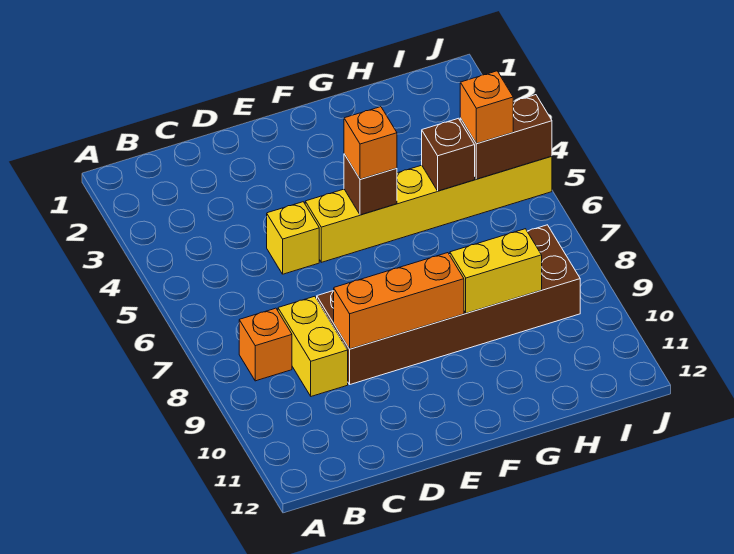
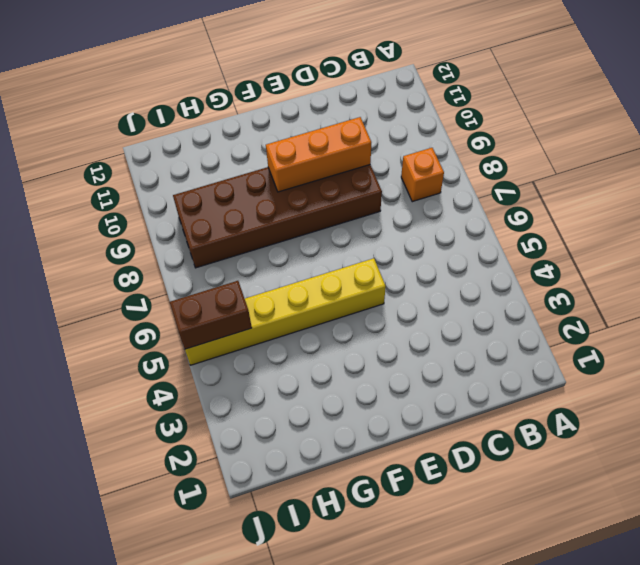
none -> yellow 1x2 brick [278,296,348,396]
none -> yellow 1x1 brick [267,202,319,274]
none -> brown 1x1 brick [344,154,397,215]

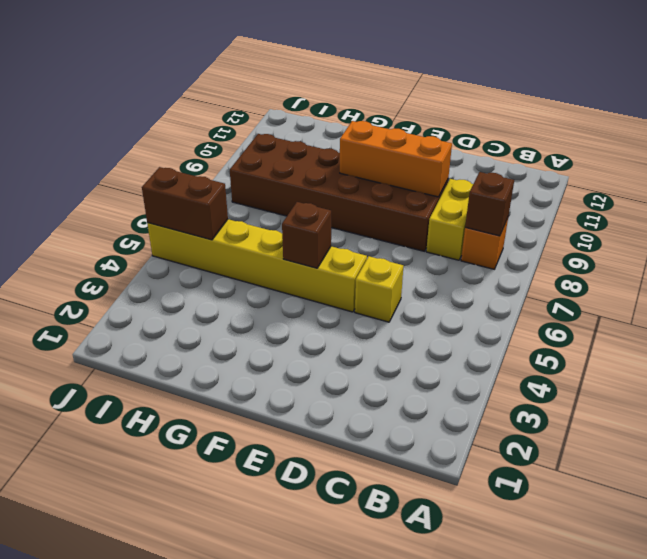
brown 1x1 brick [465,172,514,236] -> brown 1x1 brick moved to [422,118,475,191]
none -> yellow 1x2 brick [450,229,542,313]
none -> orange 1x1 brick [344,107,397,179]
none -> orange 1x1 brick [460,71,513,144]

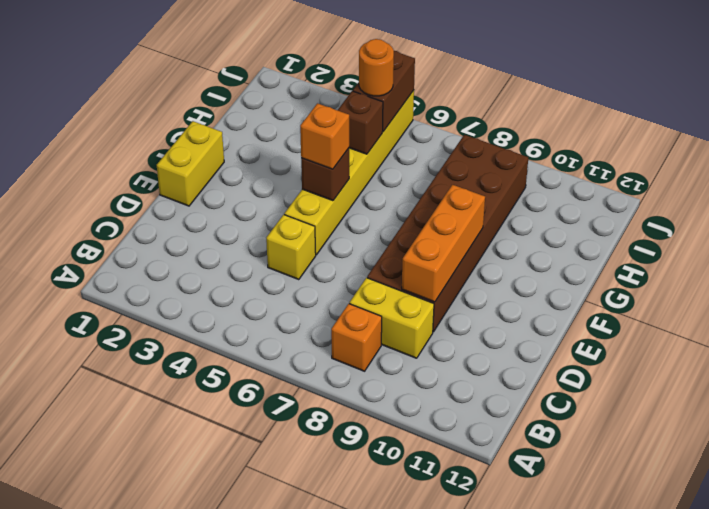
yellow 1x2 brick [157,121,224,206] -> yellow 1x2 brick moved to [450,229,542,313]
orange 1x1 round brick [359,39,394,96] -> orange 1x1 brick [460,71,513,144]

